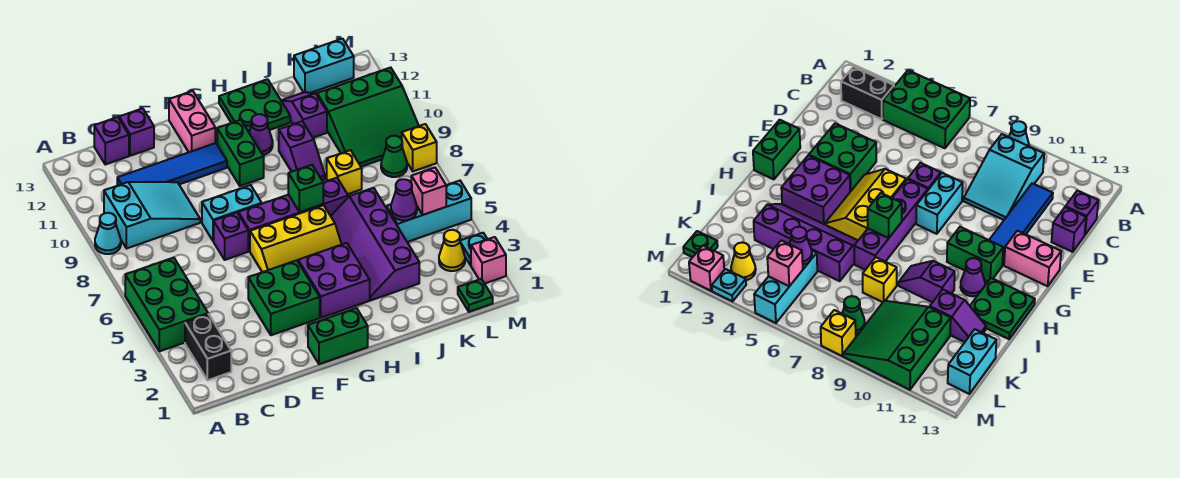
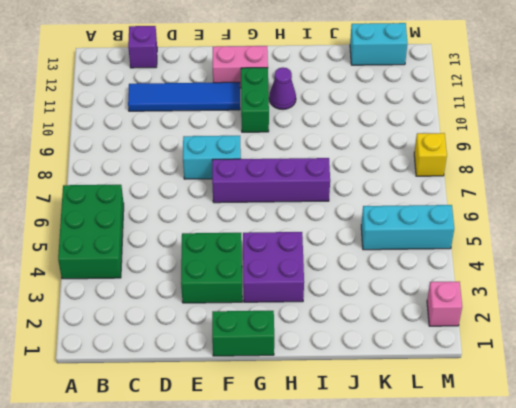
pink 1x2 brick [213,46,268,88] -> pink 1x2 brick turned to [169,91,215,152]
none -> cyan 1x1 cone [95,213,121,254]
none -> black 1x2 brick [185,314,231,380]
none -> cyan 2x3 slope [104,182,200,248]
none -> purple 1x1 brick [119,108,154,156]

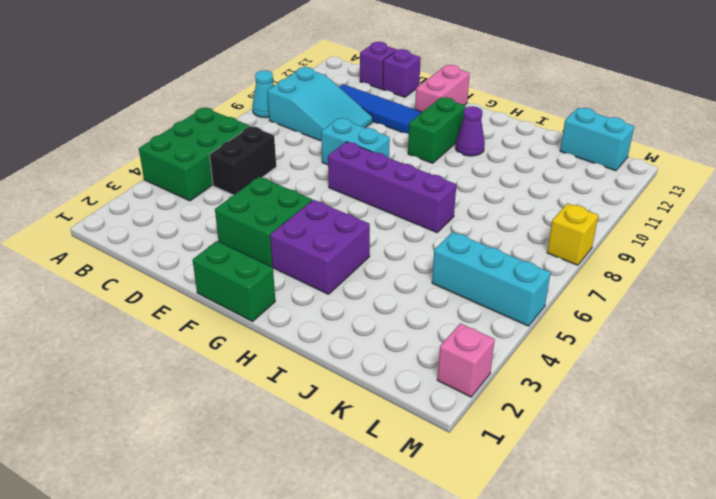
black 1x2 brick [209,126,276,195] -> black 1x2 brick moved to [185,314,231,380]
none -> purple 1x1 brick [214,213,248,260]
none -> yellow 2x3 slope [250,205,342,272]
none -> green 2x2 plate [219,79,290,132]
none -> purple 2x4 slope [331,188,419,300]

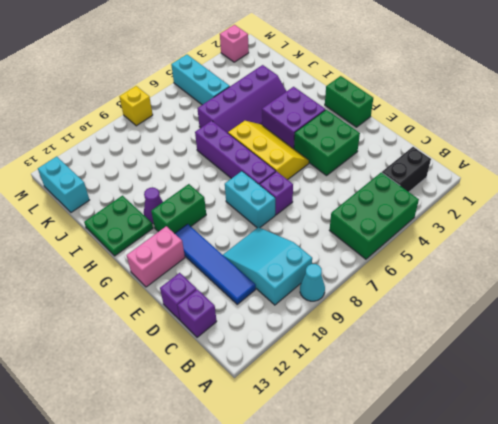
none -> purple 1x2 slope [279,121,325,180]
none -> yellow 1x1 brick [327,150,362,194]
none -> purple 1x2 slope [281,92,327,138]
none -> green 3x3 slope [317,68,419,167]

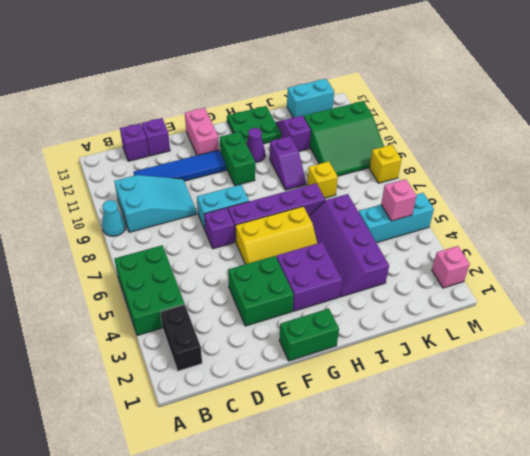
none -> green 1x1 plate [458,279,493,312]
none -> yellow 1x1 cone [439,230,465,271]
none -> green 1x1 cone [381,136,407,177]
none -> cyan 1x1 plate [460,233,487,265]

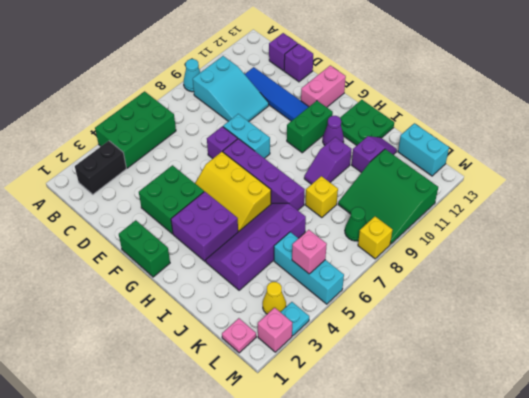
pink 1x1 plate [222,318,256,353] -> green 1x1 plate [458,279,493,312]
none -> green 1x1 brick [288,165,323,212]
none -> purple 1x1 cone [391,179,417,220]

